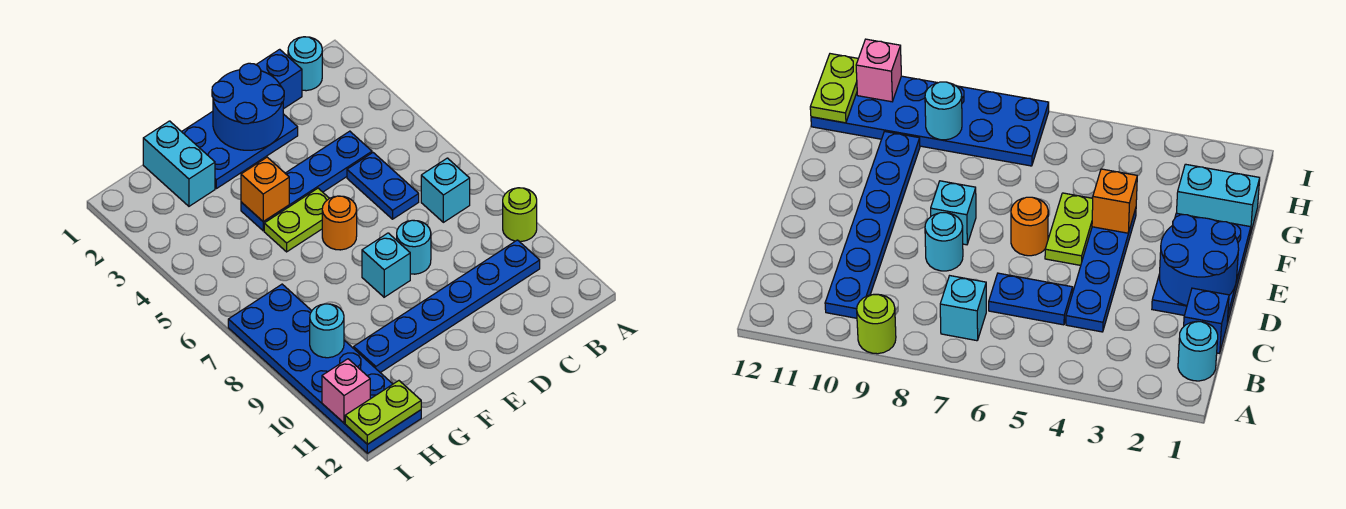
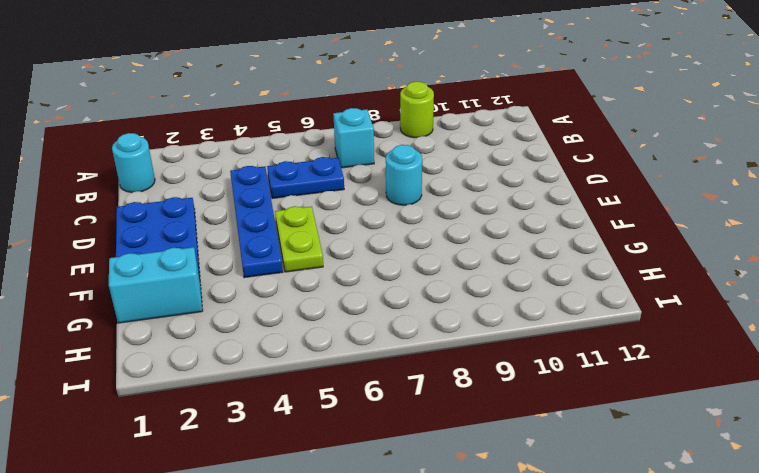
none -> blue 1x6 plate [354,240,540,373]
none -> blue 1x1 brick [256,49,302,109]
none -> orange 1x1 round brick [322,196,357,250]

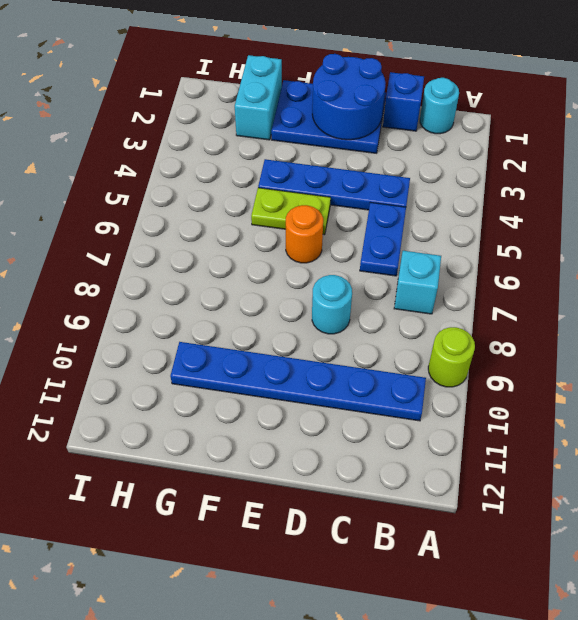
none -> cyan 1x1 brick [362,233,410,297]
none -> blue 2x6 plate [228,284,421,453]
none -> orange 1x1 brick [241,157,289,222]

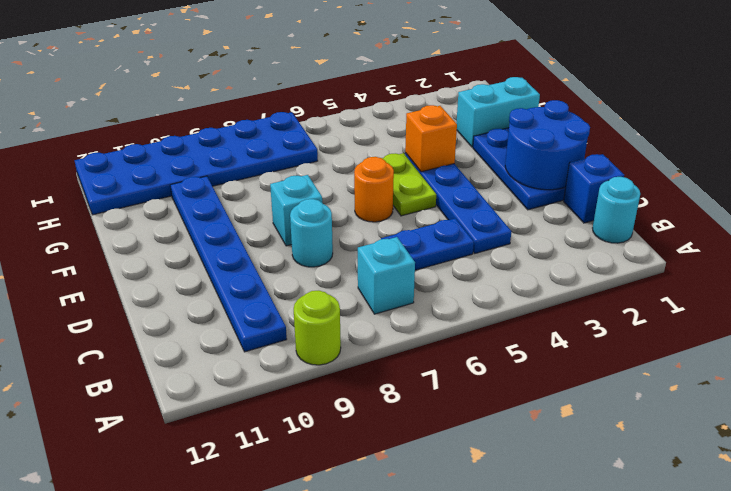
none -> cyan 1x1 round brick [310,304,344,358]
none -> lime 1x2 plate [345,381,421,444]
none -> pink 1x1 brick [322,359,370,423]

